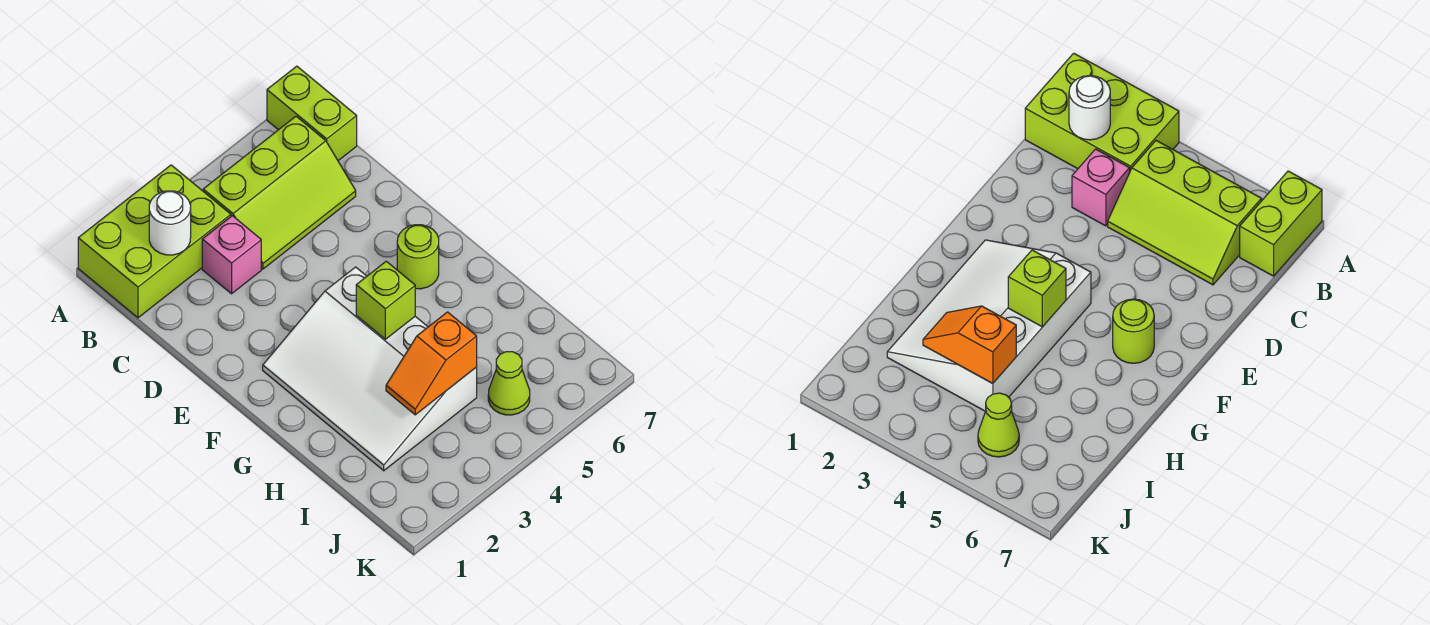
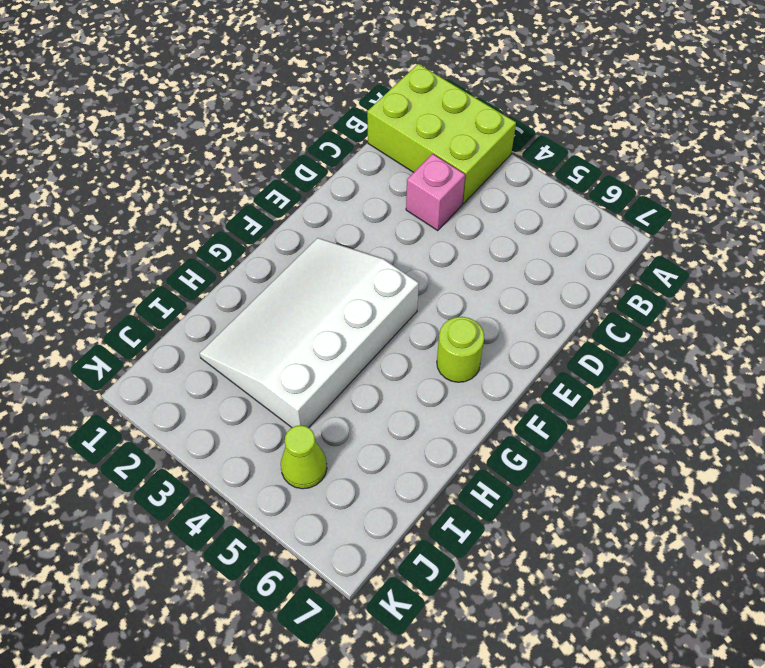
none -> lime 1x2 brick [267,66,357,161]
none -> lime 2x3 slope [203,116,356,269]

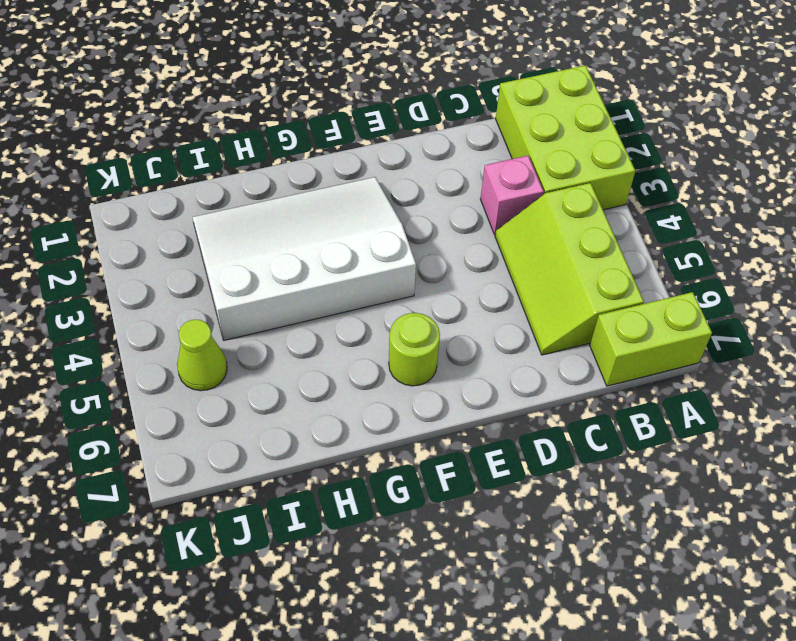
none -> white 1x1 round brick [149,191,191,255]
none -> lime 1x1 brick [356,261,415,339]

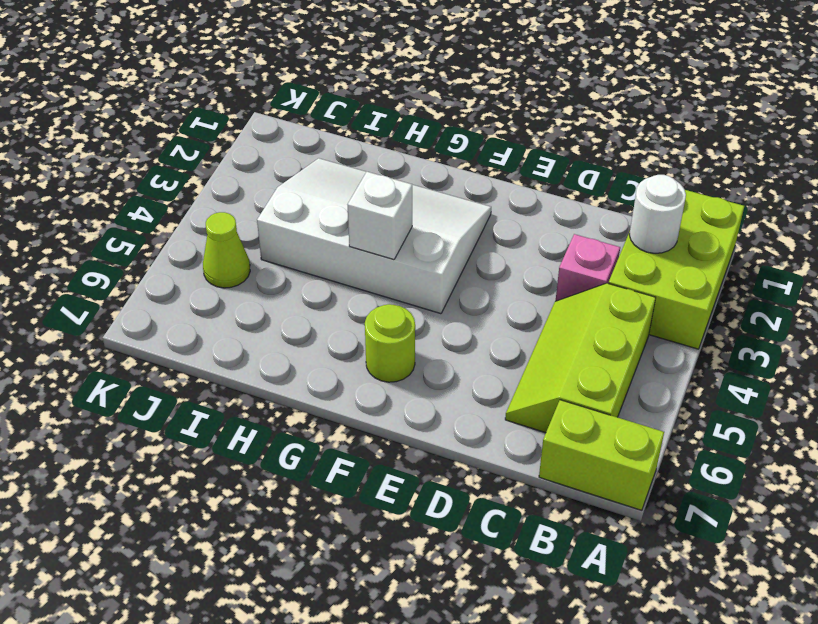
white 1x1 brick [348,172,412,260] -> lime 1x1 brick [356,261,415,339]
none -> orange 1x2 slope [386,312,477,415]

